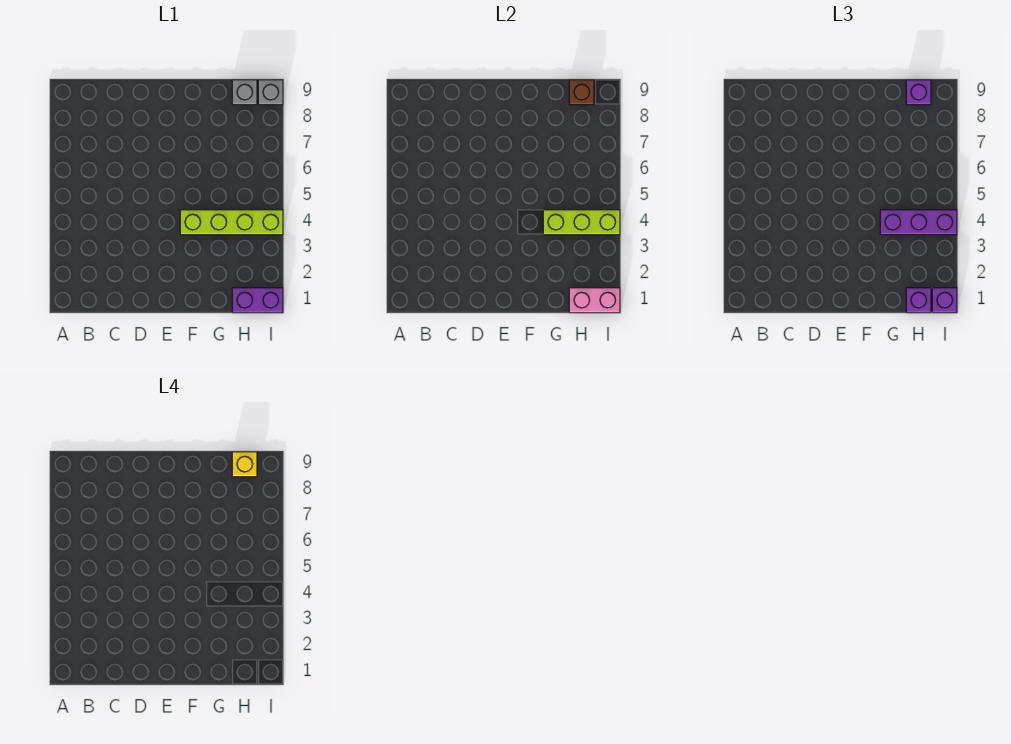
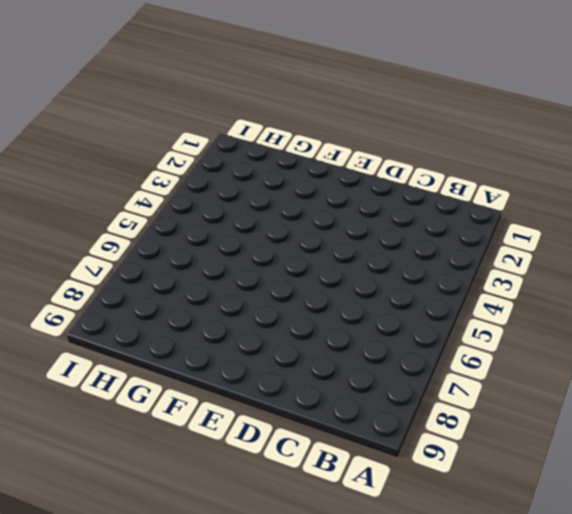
none -> lime 1x4 brick [180,210,283,235]
none -> purple 1x2 brick [232,288,283,313]
none -> grey 1x1 brick [232,80,257,105]

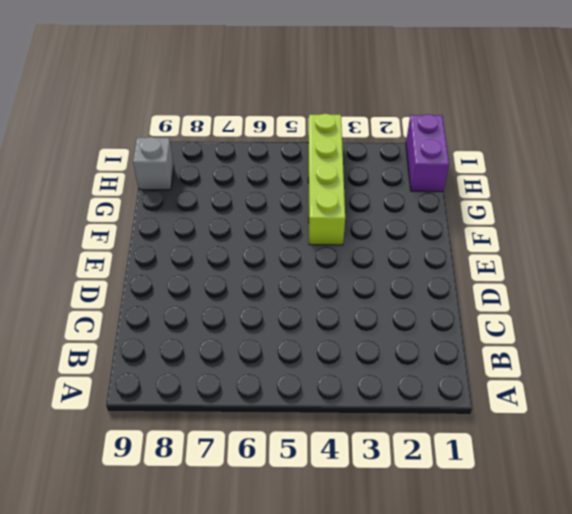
none -> grey 1x1 brick [258,80,283,105]
none -> lime 1x3 brick [543,210,620,235]
none -> pink 1x2 brick [569,288,620,313]

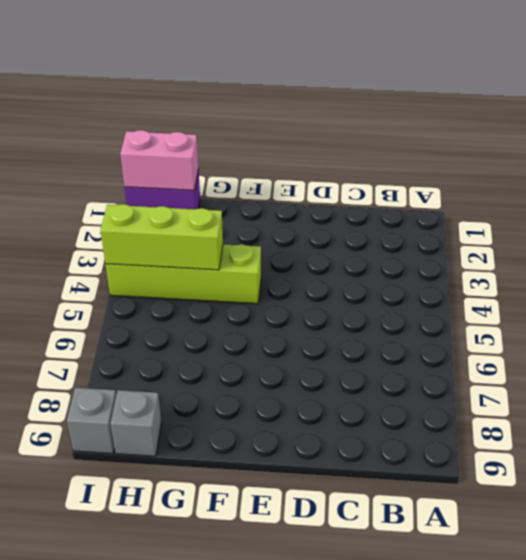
none -> brown 1x1 brick [569,80,594,105]
none -> purple 1x3 brick [880,210,957,235]
none -> purple 1x1 brick [906,288,931,313]

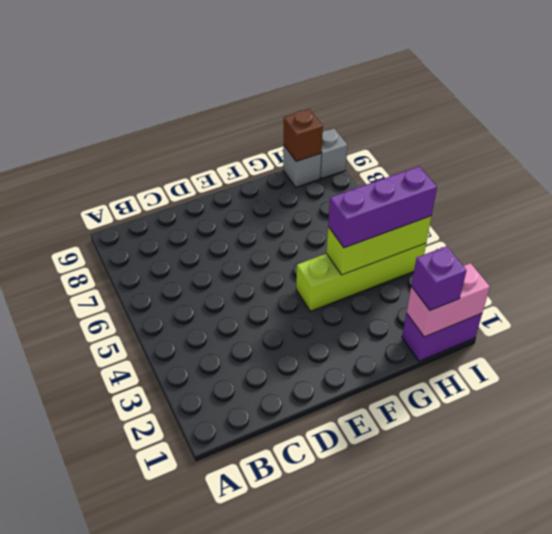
none -> purple 1x1 brick [906,80,931,105]
none -> purple 1x1 brick [932,288,957,313]
none -> yellow 1x1 brick [232,452,257,477]

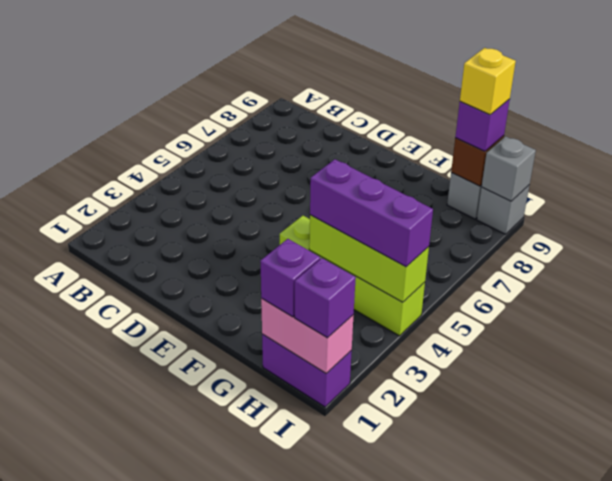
grey 1x1 brick [482,136,536,201] -> none

